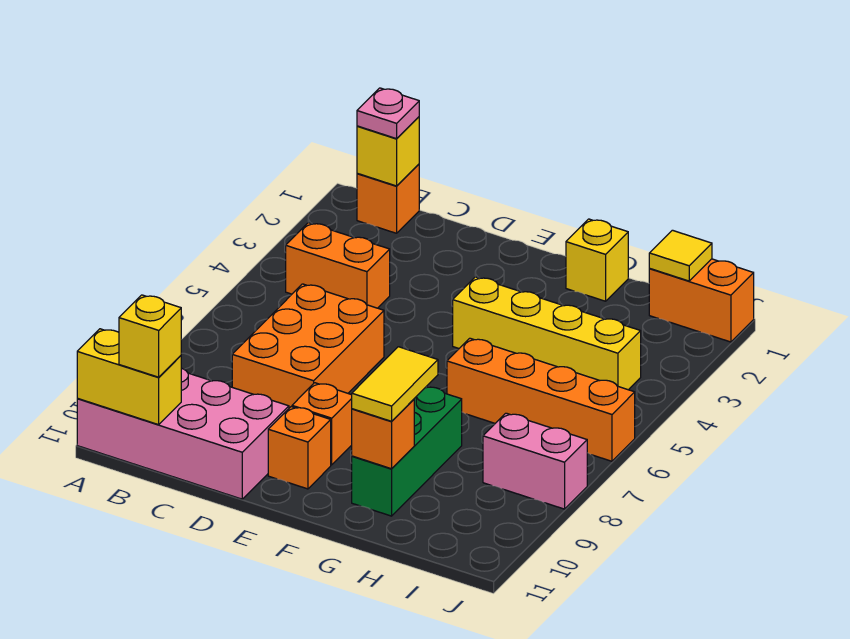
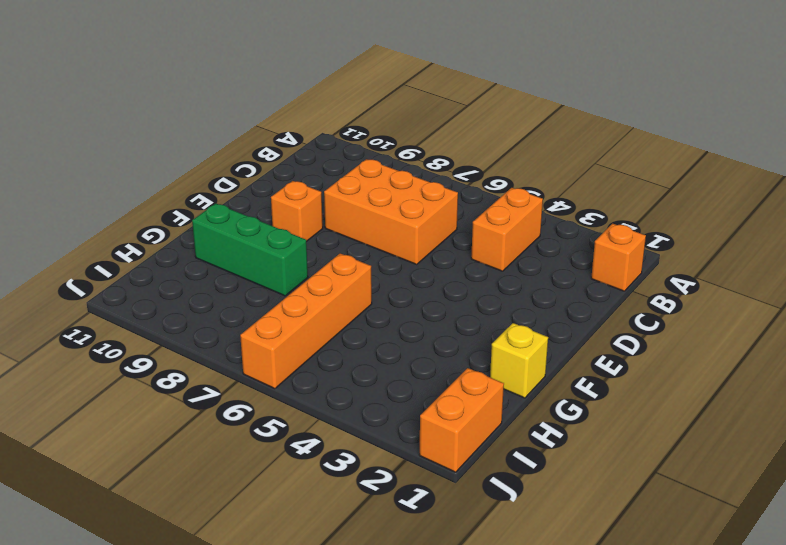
none -> pink 2x4 brick [77,368,289,499]
none -> orange 1x1 brick [268,407,331,489]
none -> yellow 1x4 brick [453,277,641,390]

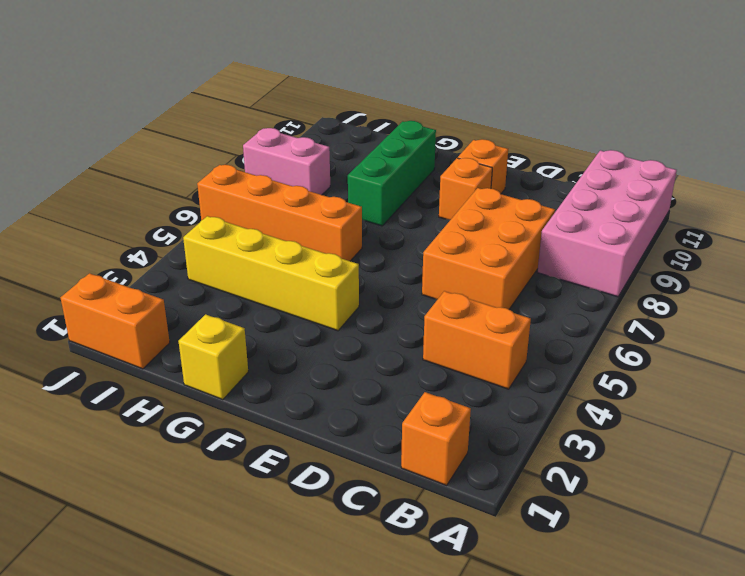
pink 2x4 brick [537,150,677,297] -> pink 2x4 brick turned to [77,368,289,499]
none -> yellow 1x2 brick [77,329,181,425]
none -> yellow 1x1 brick [357,117,419,186]
none -> orange 1x1 brick [352,399,414,469]

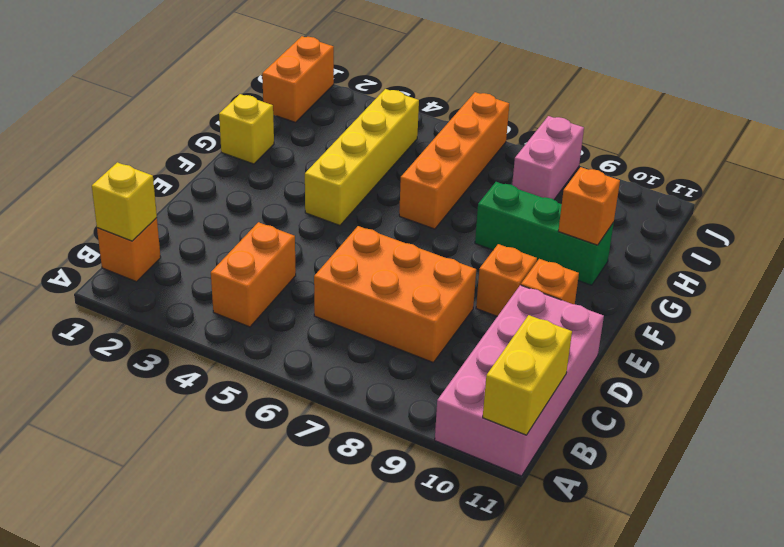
none -> yellow 1x1 tile [649,230,712,281]
none -> pink 1x1 plate [357,88,419,139]
none -> yellow 1x1 brick [119,295,181,377]

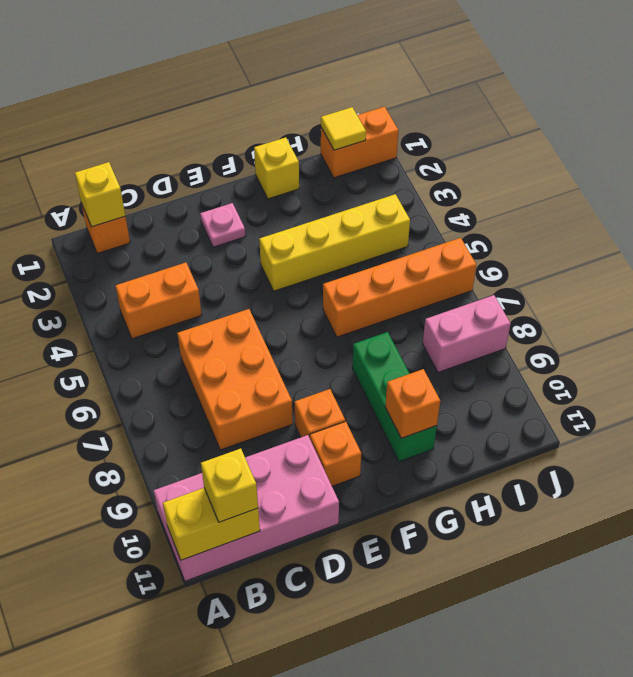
pink 1x1 plate [200,203,245,247] -> pink 1x1 plate moved to [357,88,419,139]
none -> yellow 1x2 tile [352,347,438,421]

